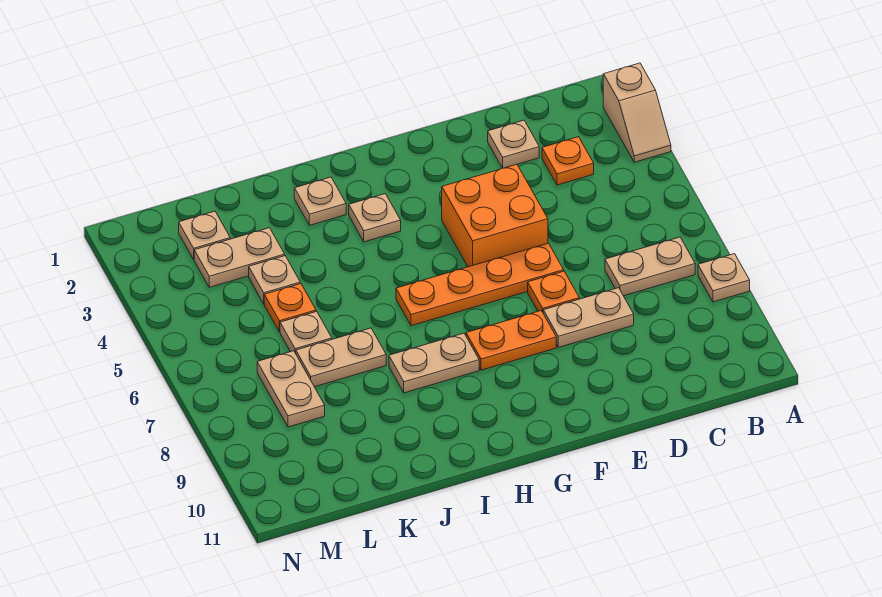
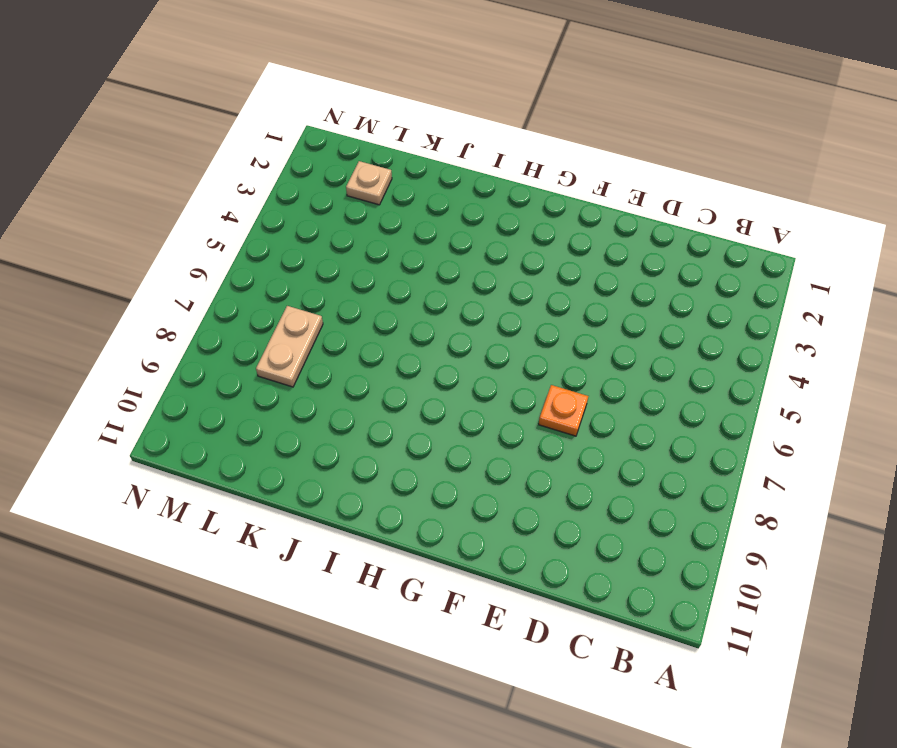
none -> tan 1x2 slope [603,63,671,162]
none -> tan 1x1 plate [698,254,750,302]
none -> tan 1x2 plate [605,237,695,296]

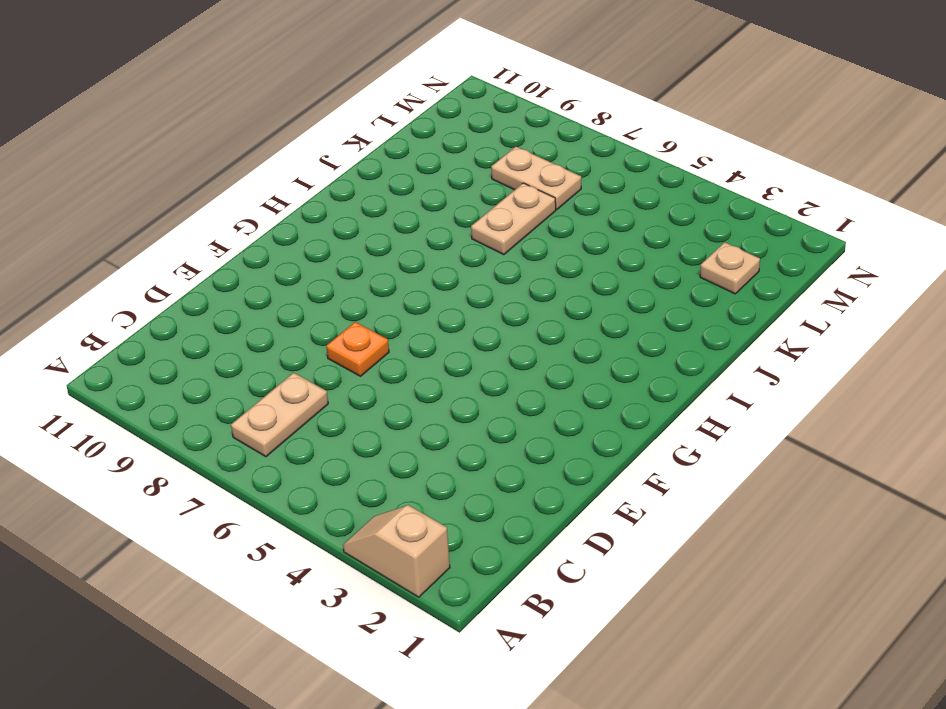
none -> tan 1x1 plate [698,254,750,302]
none -> orange 1x1 plate [542,137,594,185]
none -> tan 1x1 plate [488,120,539,168]

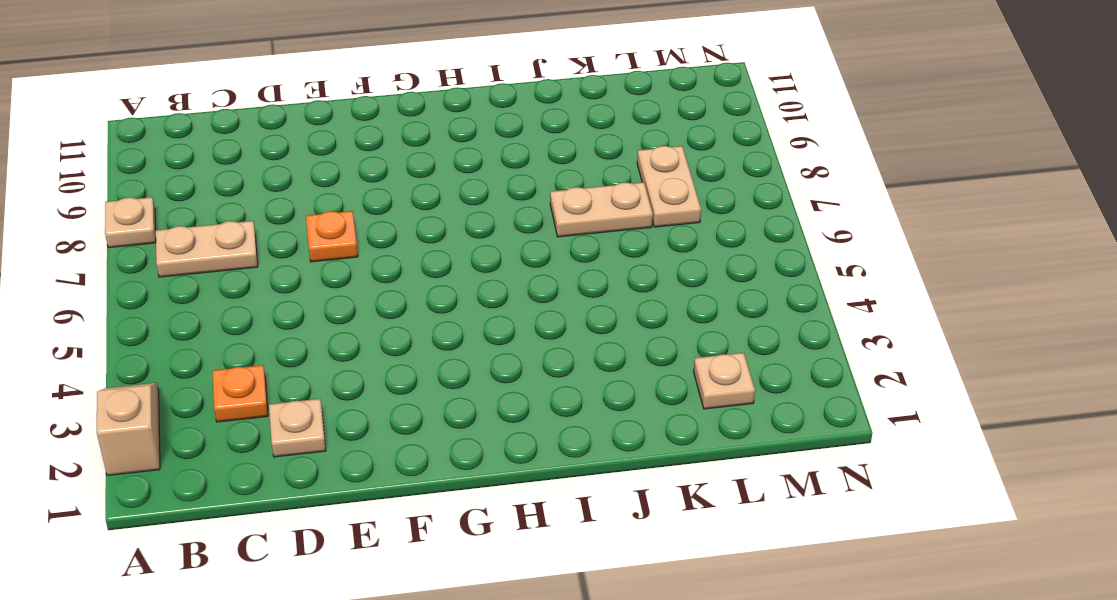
none -> tan 1x2 plate [543,288,634,347]
none -> orange 2x2 brick [442,164,548,267]
none -> orange 1x4 plate [396,243,564,326]

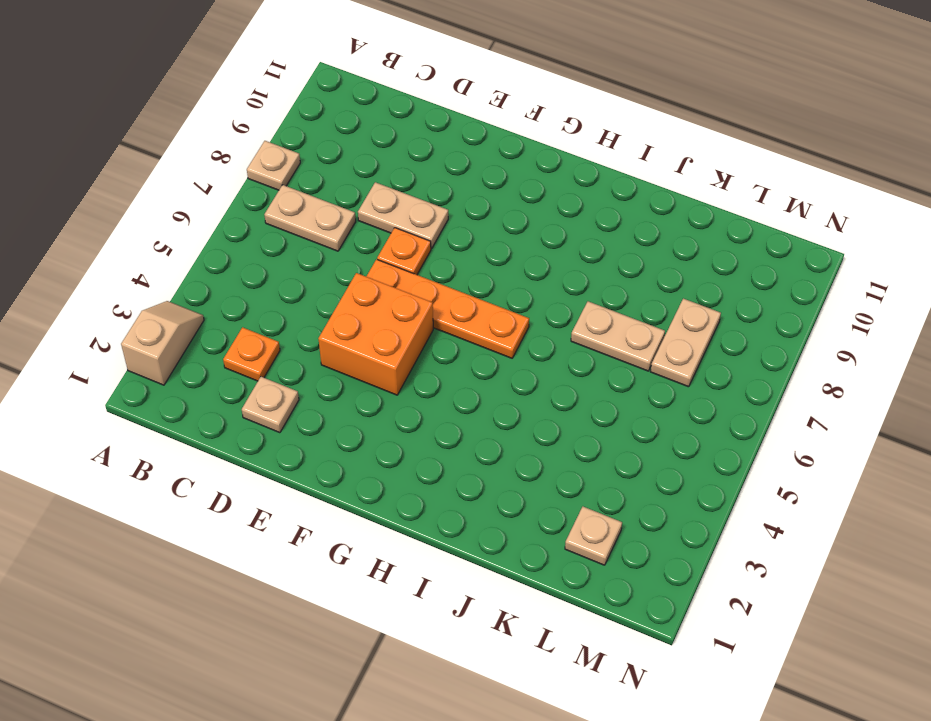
none -> orange 1x2 plate [466,311,556,370]
none -> tan 1x1 plate [349,194,401,242]
none -> tan 1x2 plate [389,333,479,393]

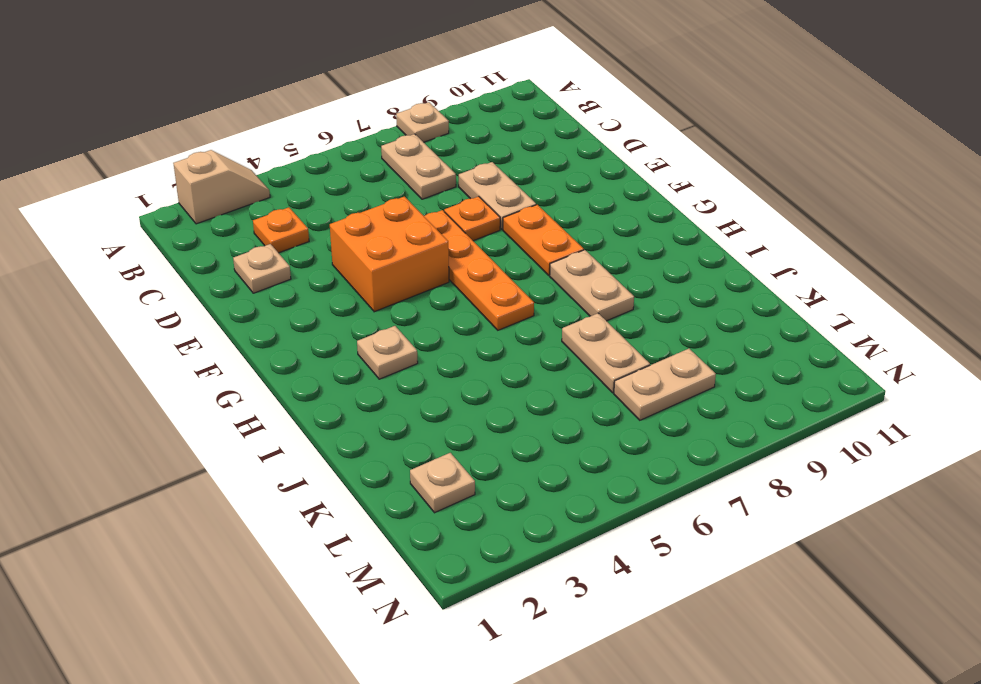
none -> tan 1x1 plate [294,177,346,225]
none -> tan 1x2 plate [194,228,285,287]
none -> tan 1x1 plate [249,256,300,304]

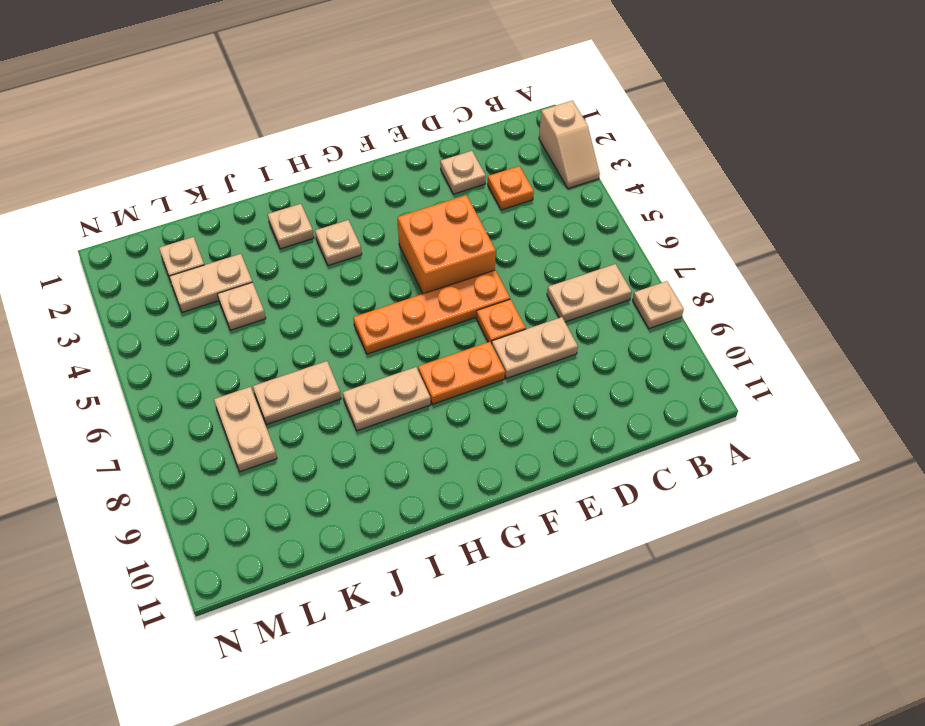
none -> orange 1x1 plate [264,284,316,332]
none -> tan 1x1 plate [280,311,332,353]

